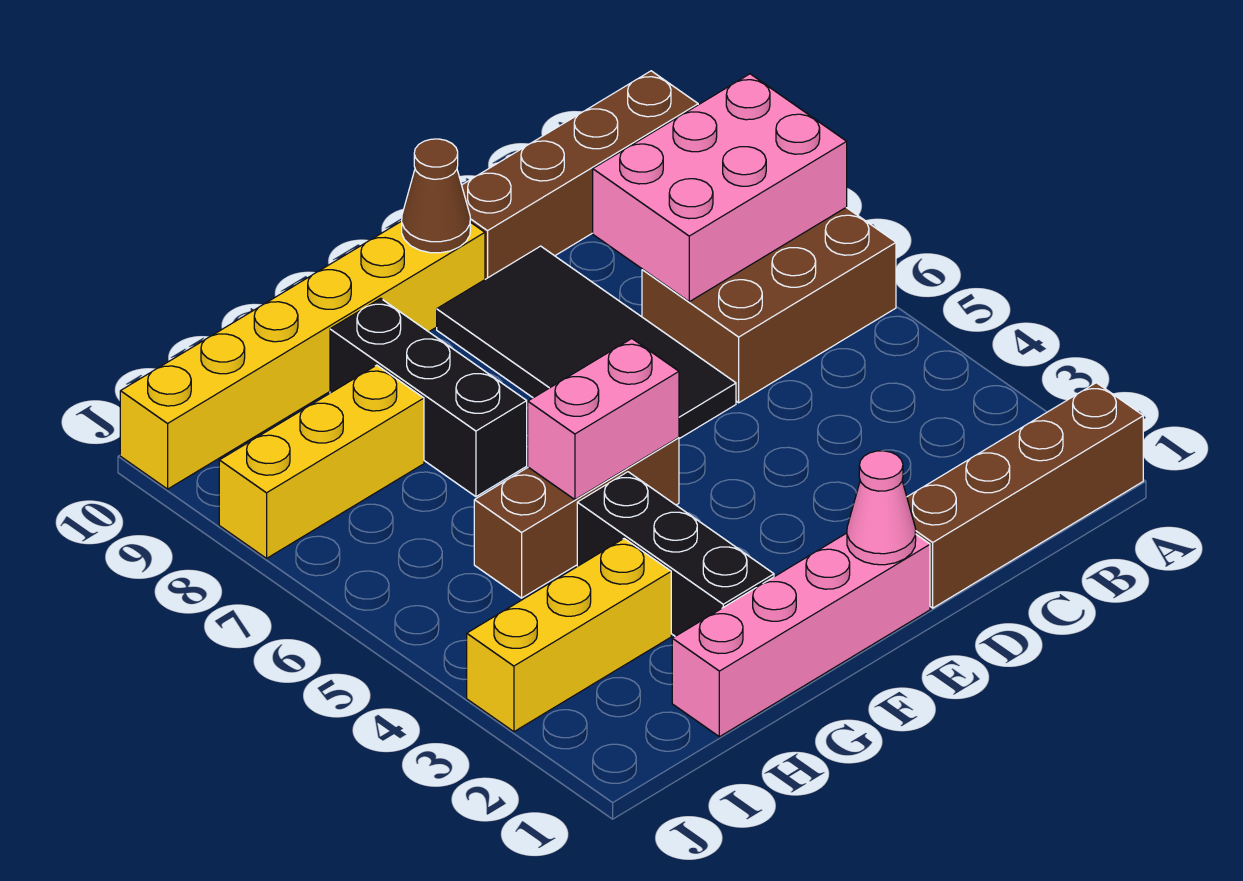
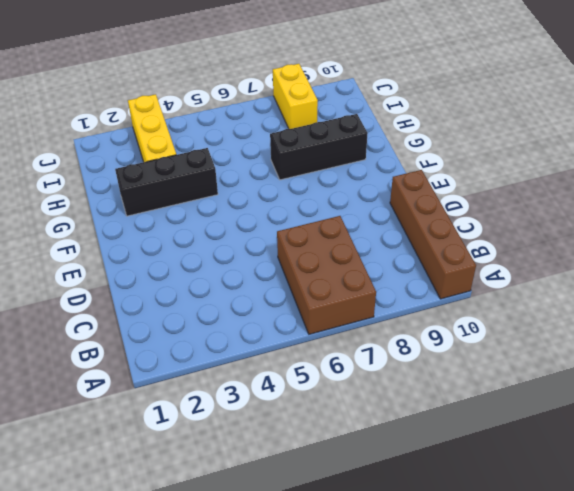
yellow 1x2 brick [273,64,318,129] -> yellow 1x3 brick [219,365,424,558]
none -> brown 1x4 brick [907,383,1143,608]
none -> black 2x4 tile [437,246,736,439]
none -> pink 1x4 brick [672,533,930,737]

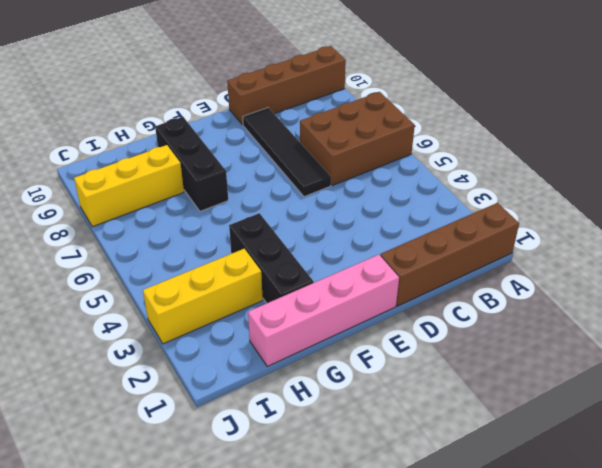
black 1x4 tile [243,108,331,197] -> black 2x4 tile [437,246,736,439]
none -> yellow 1x6 brick [120,221,485,489]
none -> brown 1x3 brick [474,437,679,598]
none -> pink 2x3 brick [593,74,847,302]

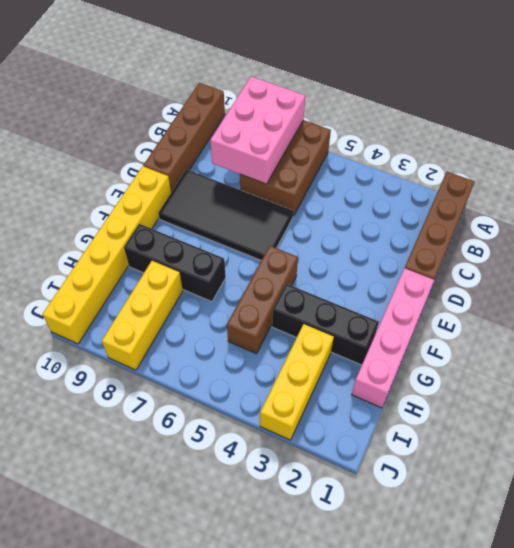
none -> pink 1x1 cone [847,451,916,565]
none -> brown 1x1 cone [402,139,470,253]
none -> pink 1x2 brick [528,339,679,500]

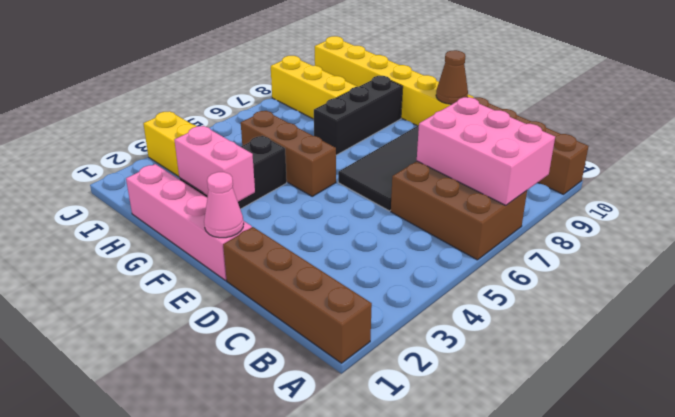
pink 1x2 brick [174,126,255,201] -> pink 1x2 brick moved to [528,339,679,500]

